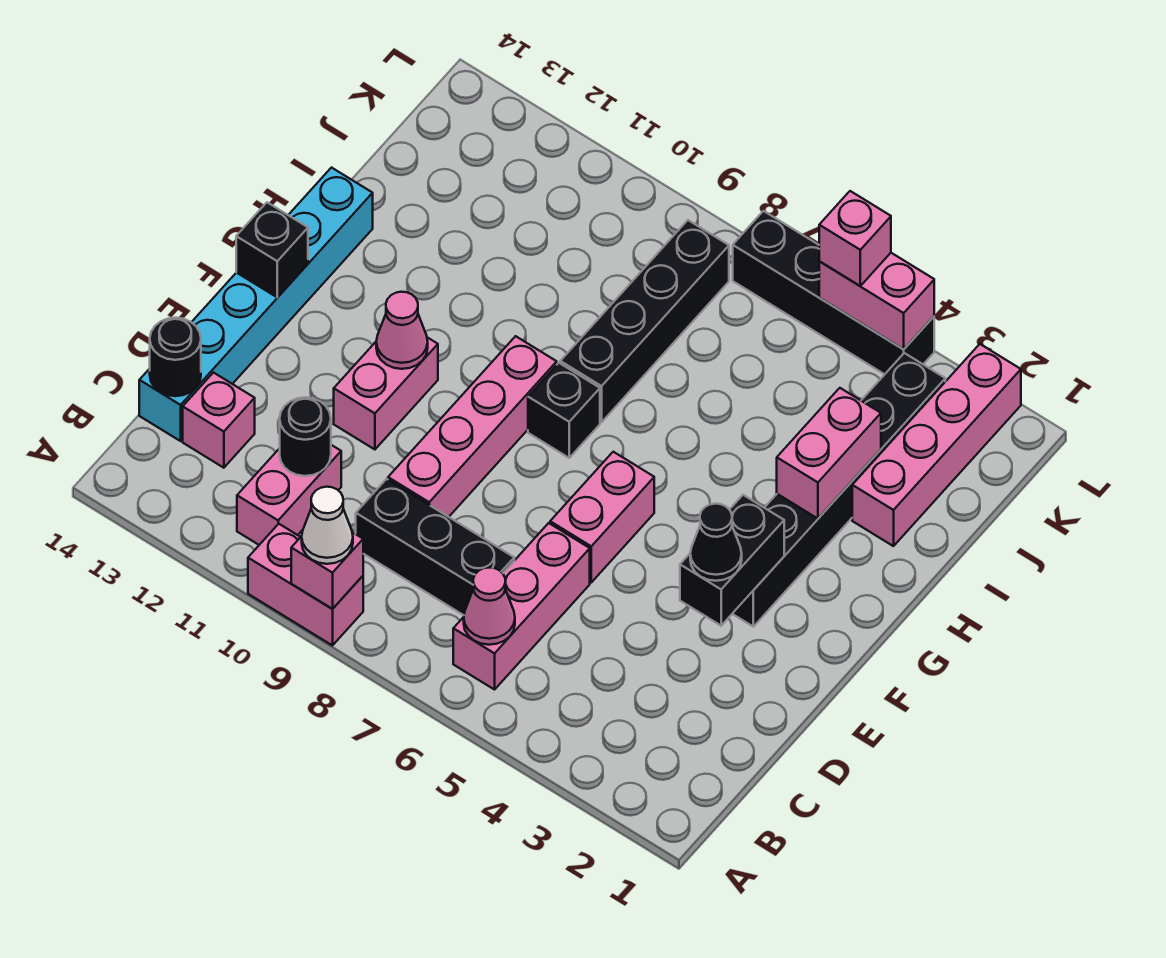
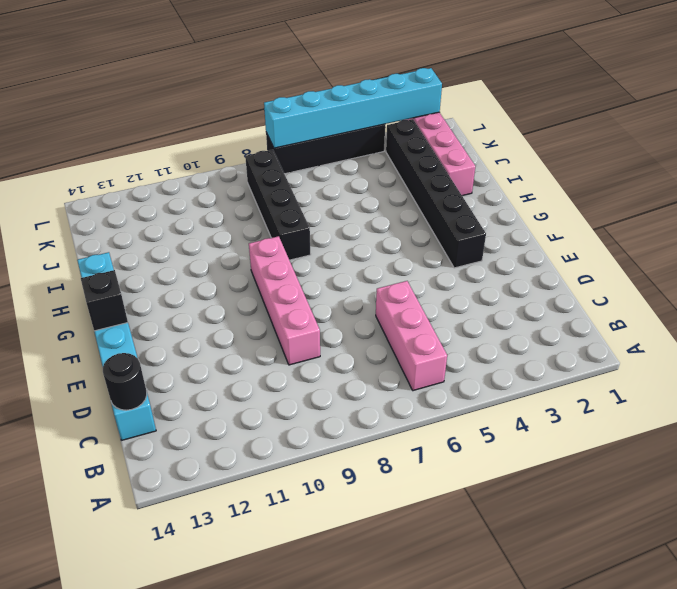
cyan 1x6 brick [264,68,442,148] -> pink 1x2 brick [819,253,934,349]
none -> pink 1x2 brick [248,524,363,646]
none -> pink 1x2 brick [237,445,341,545]
none -> black 1x3 brick [356,479,514,615]

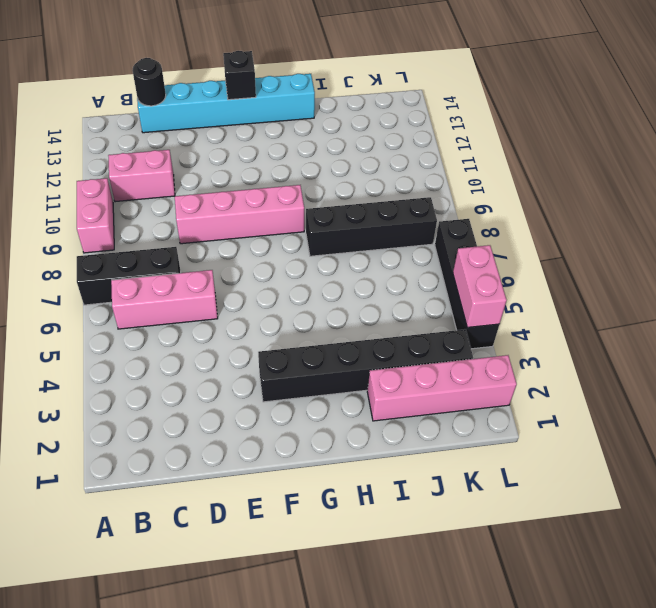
black 1x3 brick [77,247,181,305] -> black 1x3 brick turned to [356,479,514,615]
none -> pink 1x1 brick [183,373,255,468]
none -> pink 1x2 brick [550,452,654,582]
none -> pink 1x2 brick [334,337,438,449]

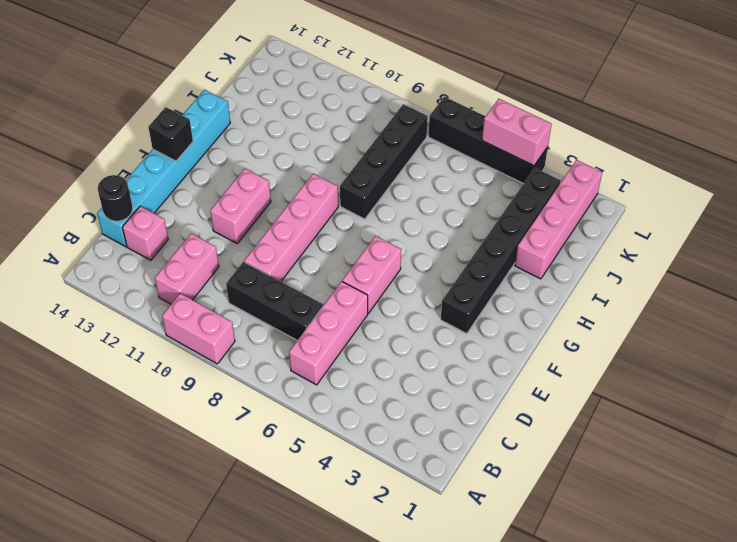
none -> black 1x1 brick [528,363,600,458]
none -> pink 1x1 brick [291,532,363,609]
none -> pink 1x1 cone [464,568,515,645]

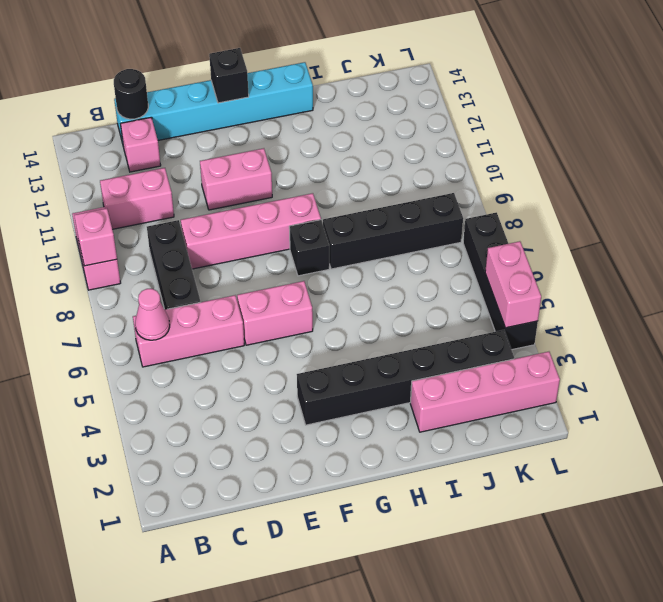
none -> black 1x1 round brick [280,397,331,476]
none -> black 1x2 brick [680,495,784,626]
none -> pink 1x1 cone [376,292,428,369]

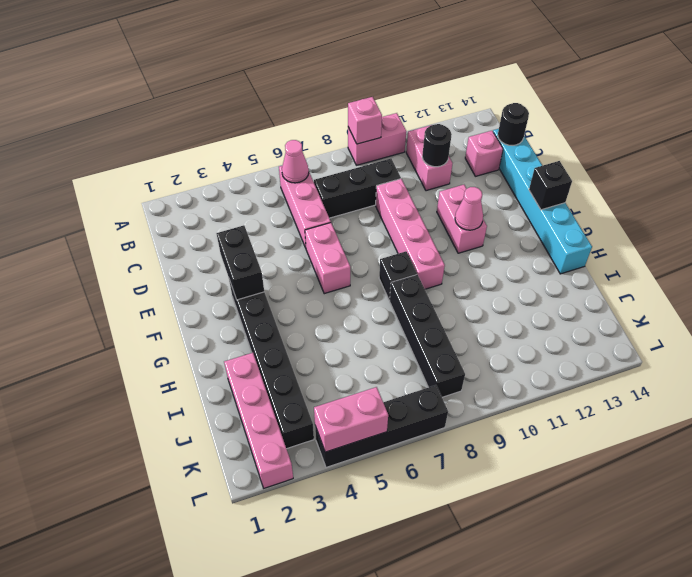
none -> pink 1x2 brick [777,388,881,519]
none -> white 1x1 cone [302,487,353,564]
none -> black 1x1 cone [690,504,742,581]

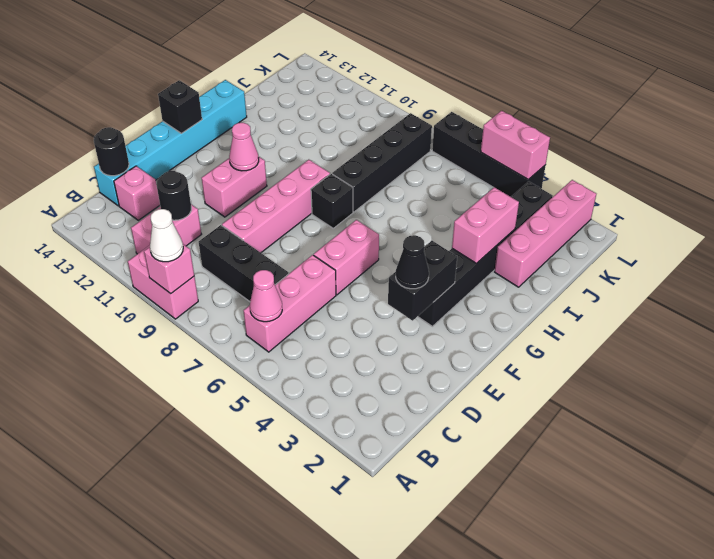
none -> pink 1x1 brick [819,191,891,286]

